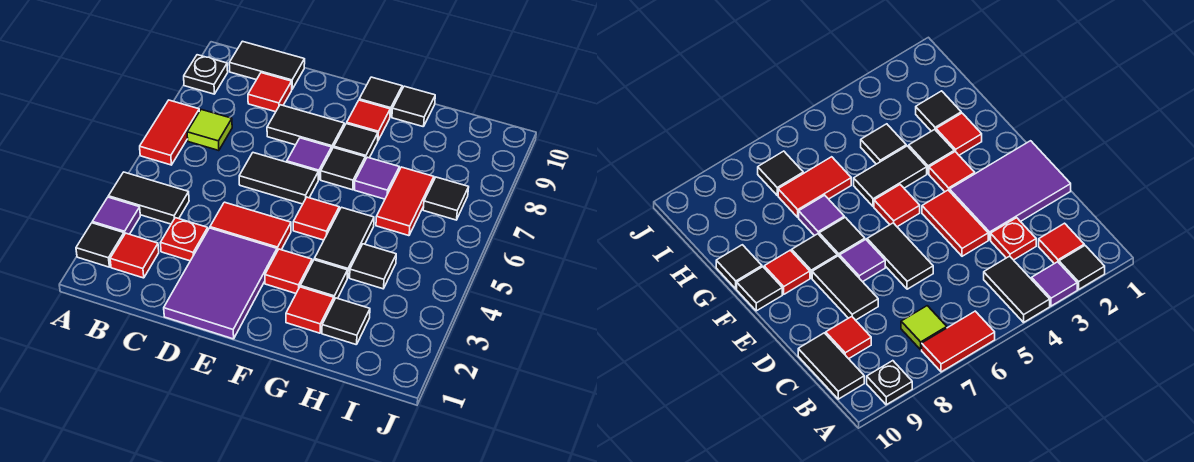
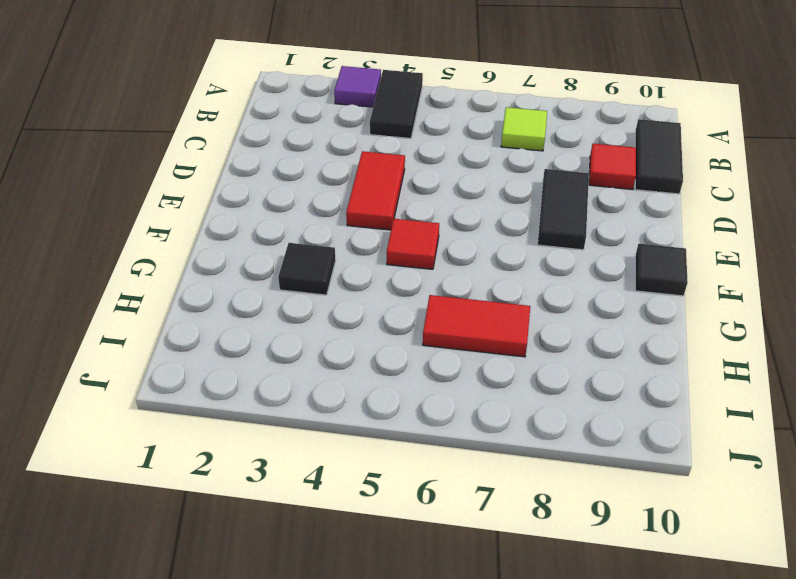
none -> black 1x1 tile [76,223,124,267]
none -> red 1x2 tile [140,100,199,165]
none -> black 1x1 plate [184,55,228,94]
none -> red 1x1 tile [110,233,159,278]

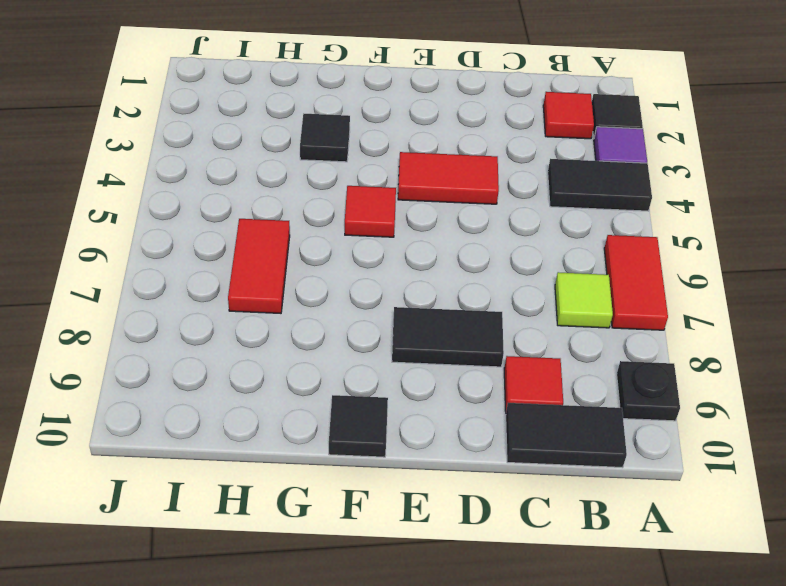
none -> red 1x1 plate [161,218,208,261]
none -> purple 2x3 tile [164,228,277,339]
none -> black 1x2 tile [239,153,318,204]
none -> purple 1x1 tile [287,138,332,180]

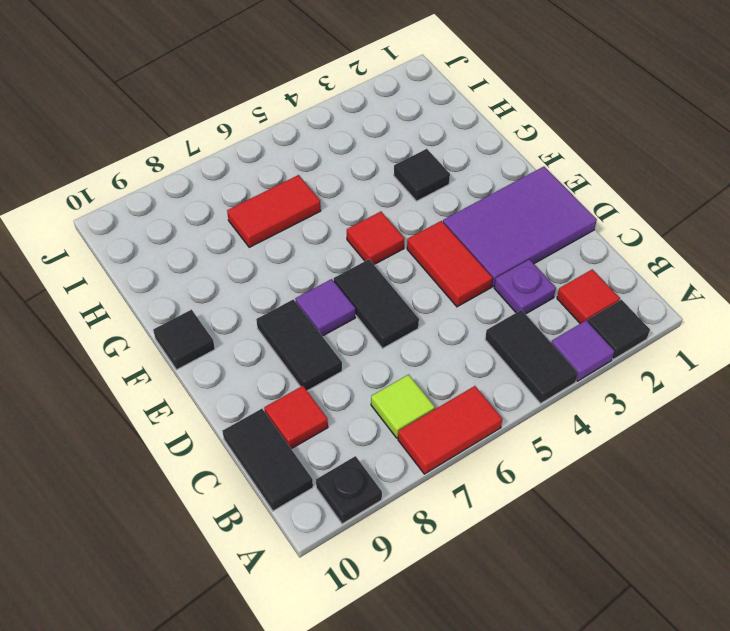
purple 1x1 plate [494,259,556,314] -> red 1x1 plate [161,218,208,261]
none -> red 1x1 tile [265,249,312,293]
none -> black 1x1 tile [321,147,365,190]
none -> black 1x1 tile [334,124,378,160]
none -> red 1x1 tile [347,100,390,140]

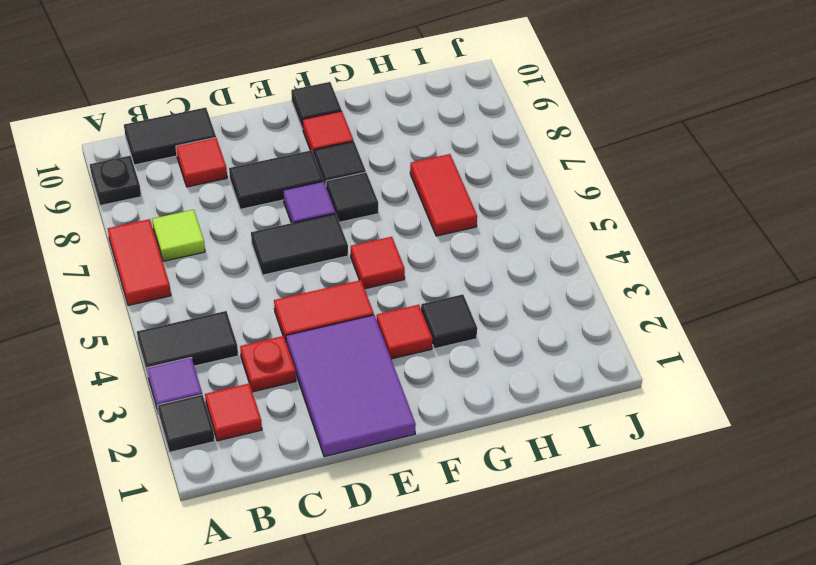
none -> red 1x1 tile [286,287,334,333]
none -> black 1x2 tile [314,207,374,278]
none -> purple 1x1 tile [355,157,399,199]
none -> black 1x1 tile [392,86,435,127]

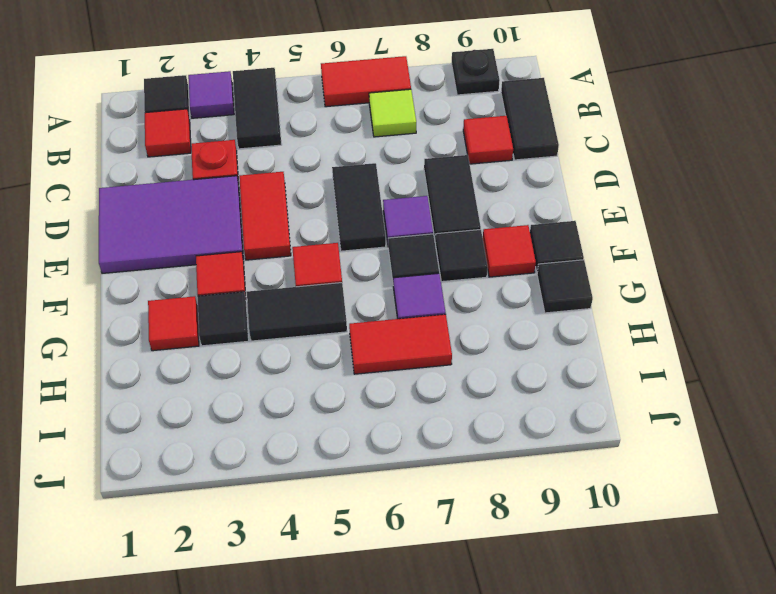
none -> black 1x1 tile [322,298,370,345]
none -> black 1x1 tile [350,244,396,289]
none -> black 1x1 tile [423,177,469,220]

